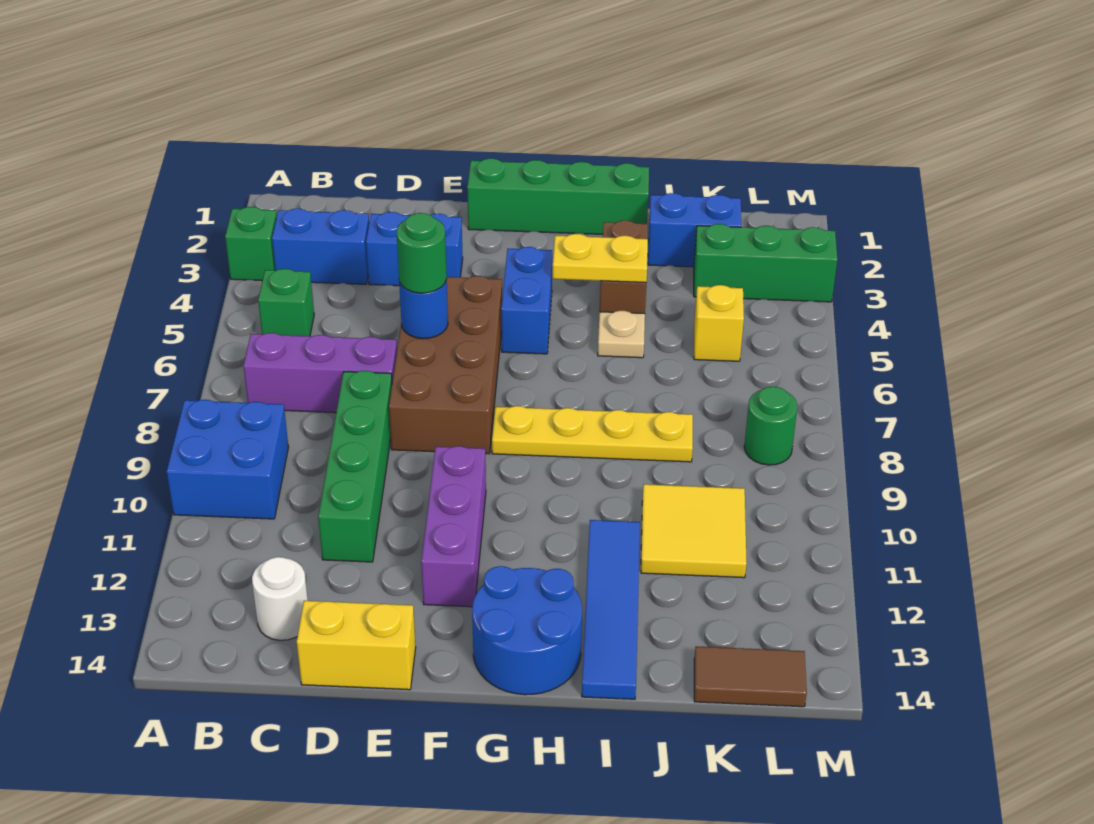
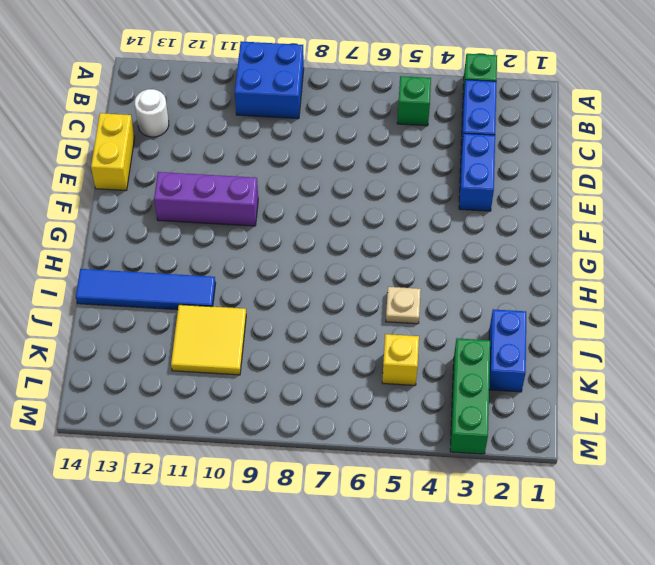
none -> purple 1x3 brick [243,333,397,413]
none -> green 1x4 brick [318,371,392,562]
none -> brown 2x4 brick [389,276,502,454]

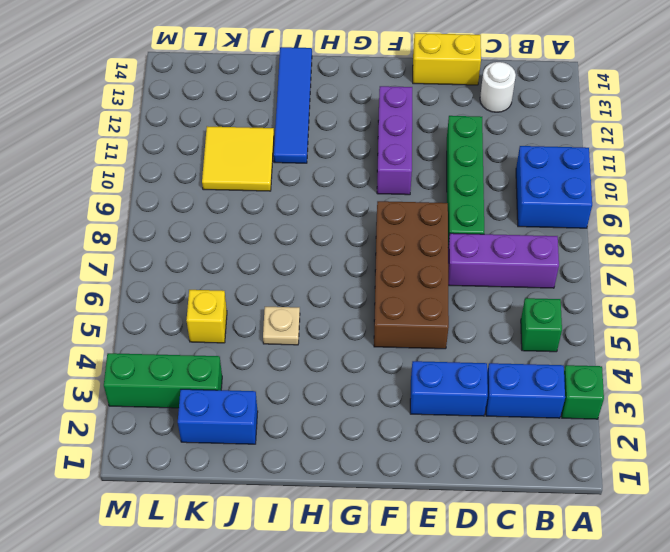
none -> green 1x4 brick [467,158,649,234]
none -> blue 1x2 brick [501,247,552,354]
none -> yellow 1x4 plate [492,406,693,462]

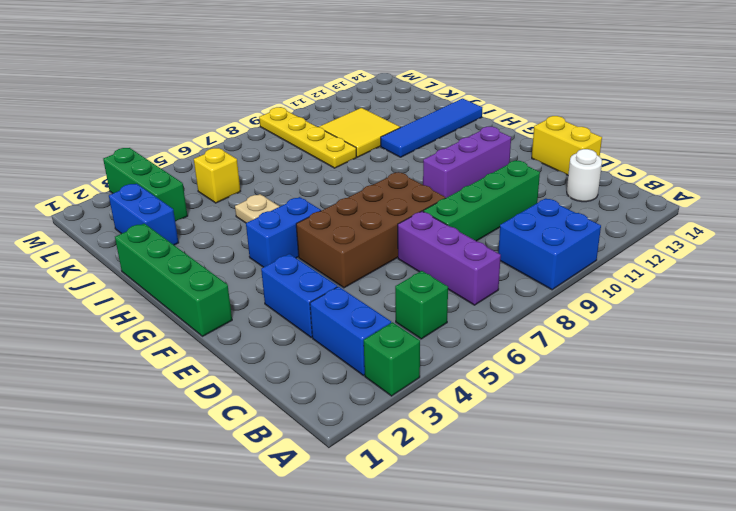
yellow 1x4 plate [259,107,356,168] -> yellow 1x4 plate moved to [492,406,693,462]
none -> blue 2x2 round brick [472,566,582,695]
none -> brown 1x2 brick [600,221,648,314]
none -> brown 1x2 tile [694,646,807,707]

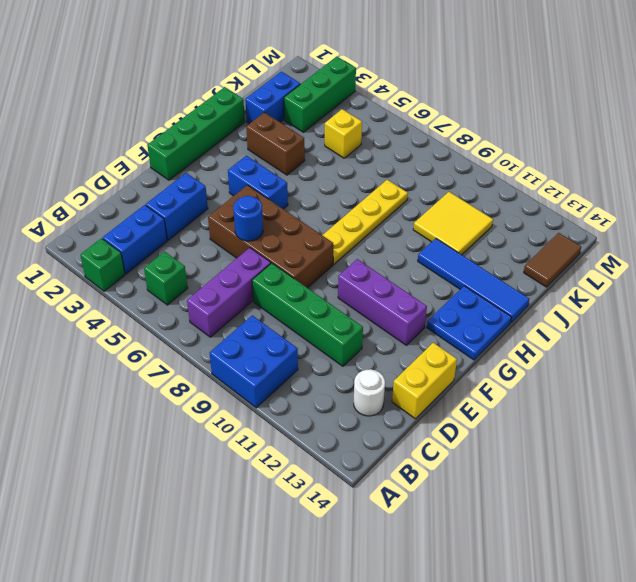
blue 2x2 plate [427,286,511,360] -> blue 2x2 round brick [472,566,582,695]
none -> tan 1x1 plate [598,311,645,358]
none -> green 1x1 round brick [744,387,797,465]
none -> yellow 1x2 plate [553,234,648,283]

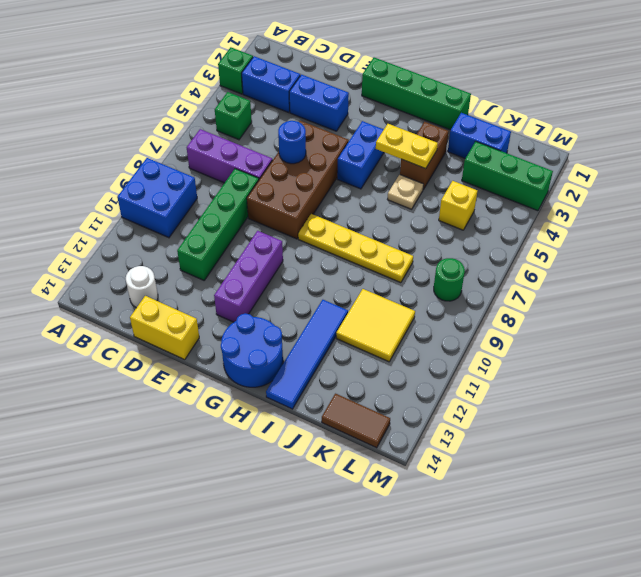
none -> green 1x1 round brick [397,213,447,293]

